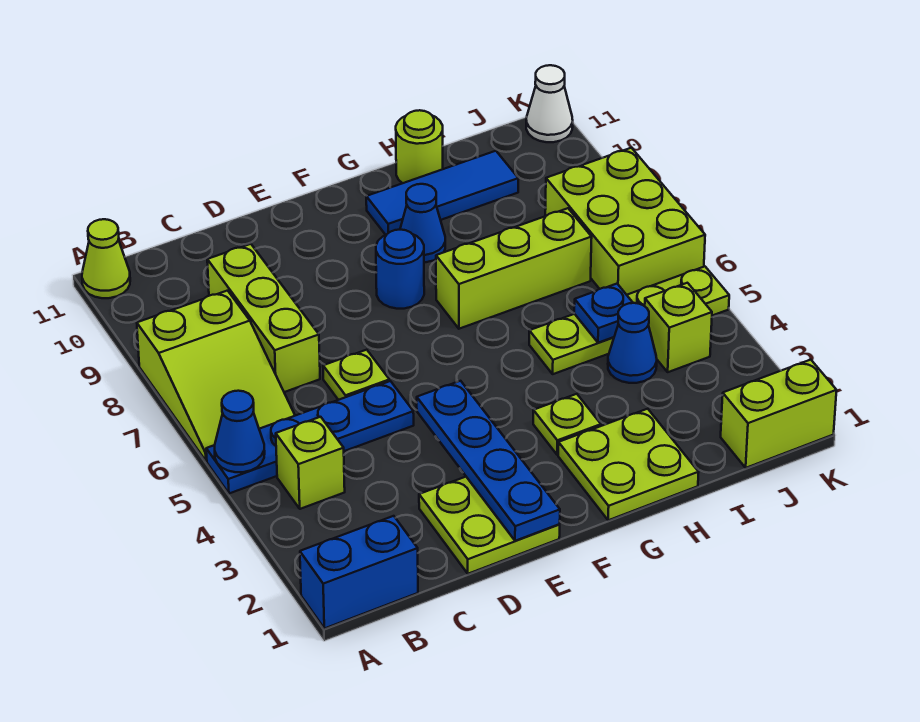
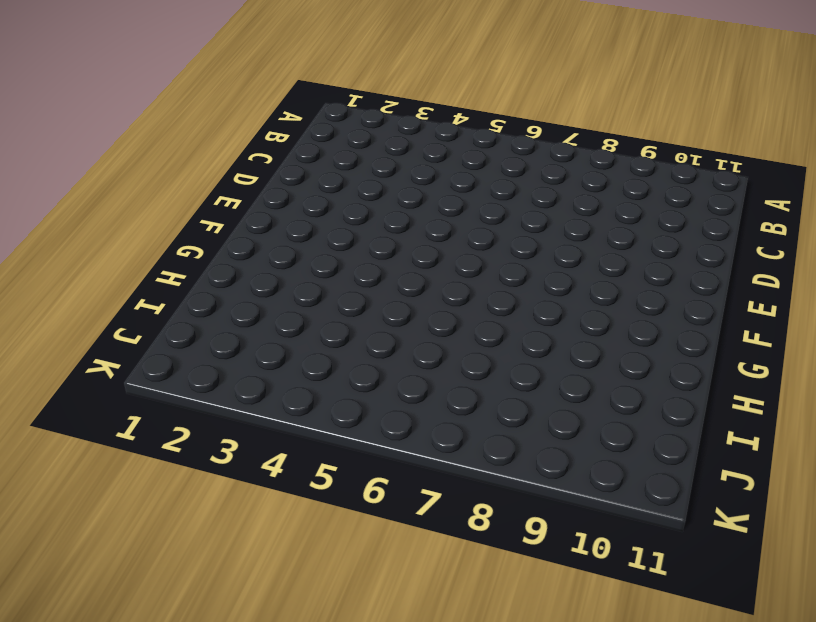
none -> blue 1x2 brick [300,516,418,628]
none -> blue 1x4 plate [206,381,414,494]
none -> lime 2x3 slope [137,291,295,461]

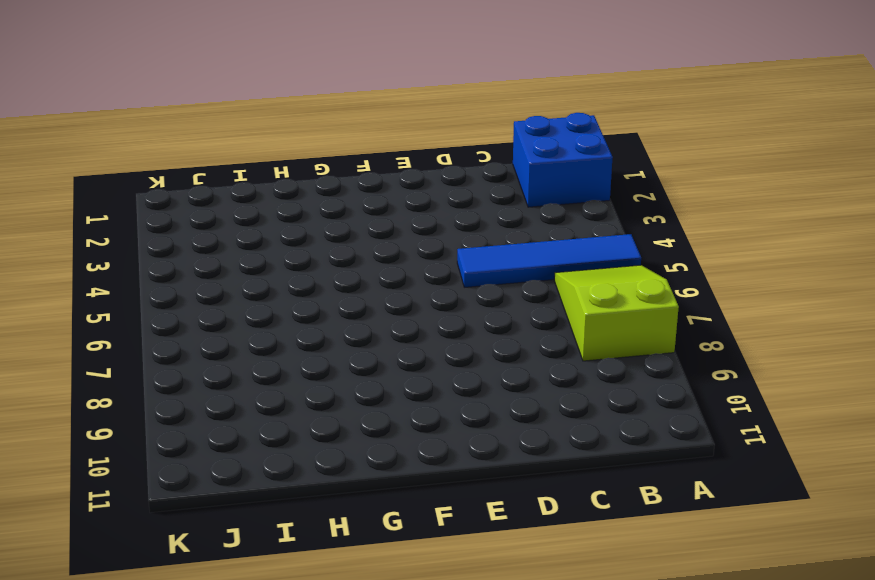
blue 2x2 brick [513,113,613,207] -> blue 1x2 brick [300,516,418,628]
blue 1x4 tile [457,234,641,287] -> blue 1x4 plate [206,381,414,494]
none -> lime 1x1 cone [82,219,130,298]
none -> lime 1x1 brick [276,417,345,509]
none -> lime 1x3 brick [207,244,320,392]

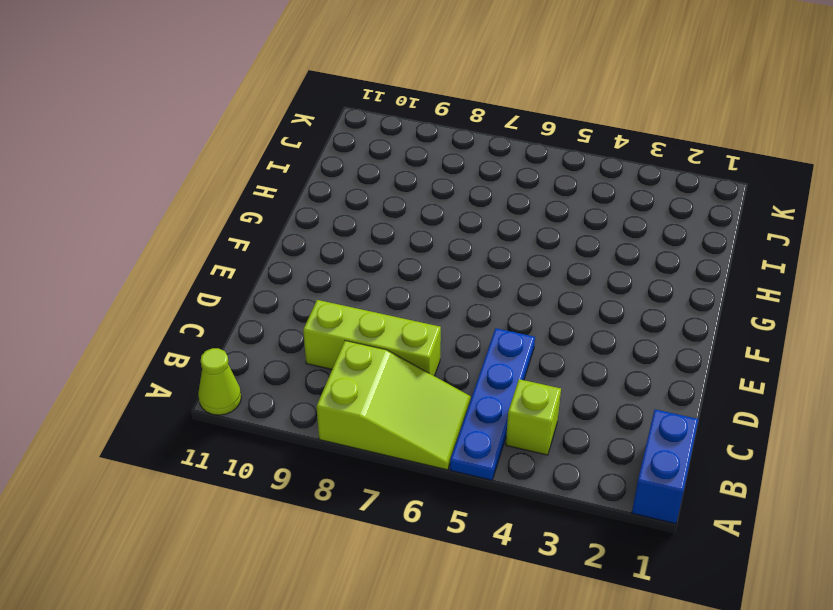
none -> lime 2x2 plate [419,477,560,574]
none -> lime 1x1 plate [323,350,389,400]
none -> blue 1x1 round brick [376,230,424,309]

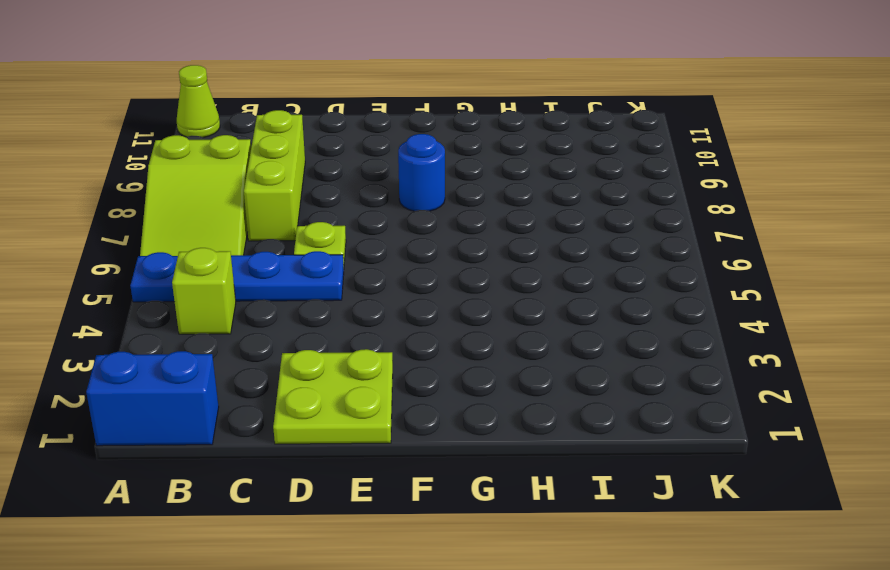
none -> lime 2x2 plate [558,409,699,520]
none -> lime 1x1 plate [533,394,601,455]
none -> lime 1x3 brick [436,208,592,329]

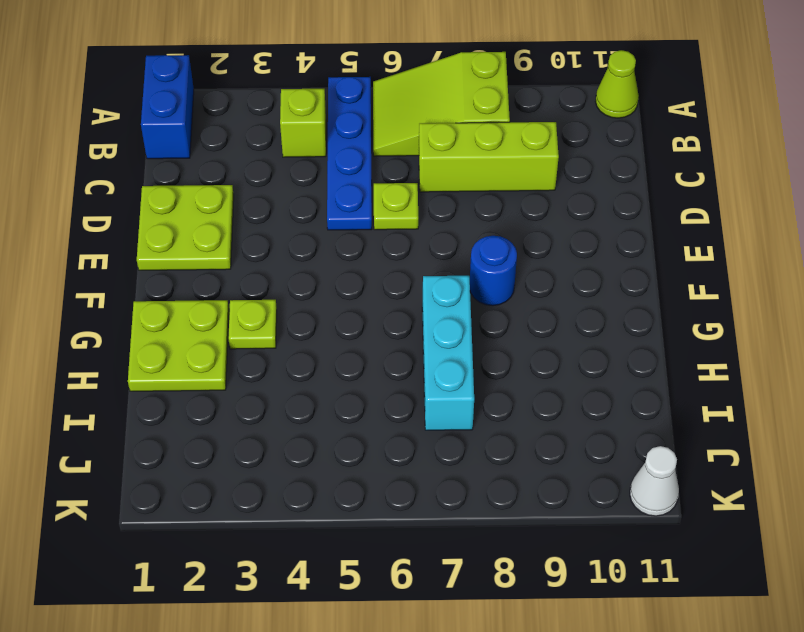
cyan 1x3 brick [422,276,474,430] -> lime 1x3 brick [436,208,592,329]
none -> blue 1x1 cone [400,184,445,262]
none -> blue 1x3 tile [366,151,518,235]
none -> lime 1x4 plate [529,266,729,374]

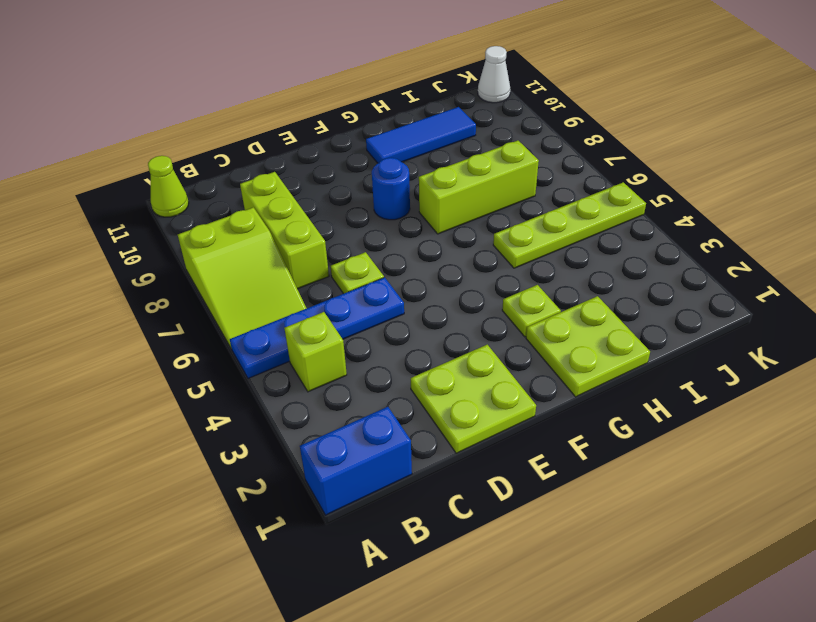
none -> blue 1x1 cone [400,184,445,262]
none -> lime 1x1 round brick [396,110,443,183]
none -> blue 1x1 cone [608,303,657,383]

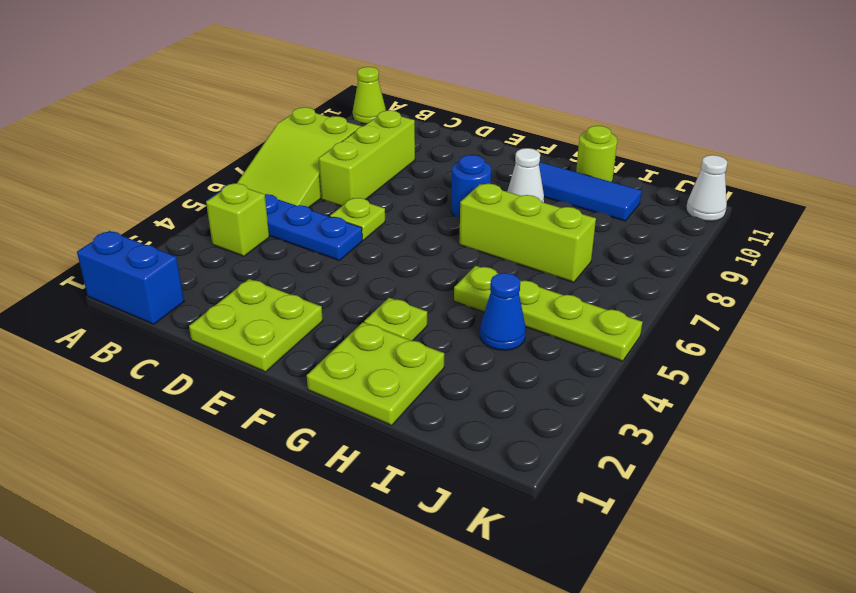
white 1x1 cone [507,148,544,203] -> blue 1x1 cone [400,184,445,262]
none -> lime 1x2 brick [721,360,837,468]
none -> lime 1x1 brick [645,283,712,372]
none -> lime 2x3 brick [545,148,705,295]

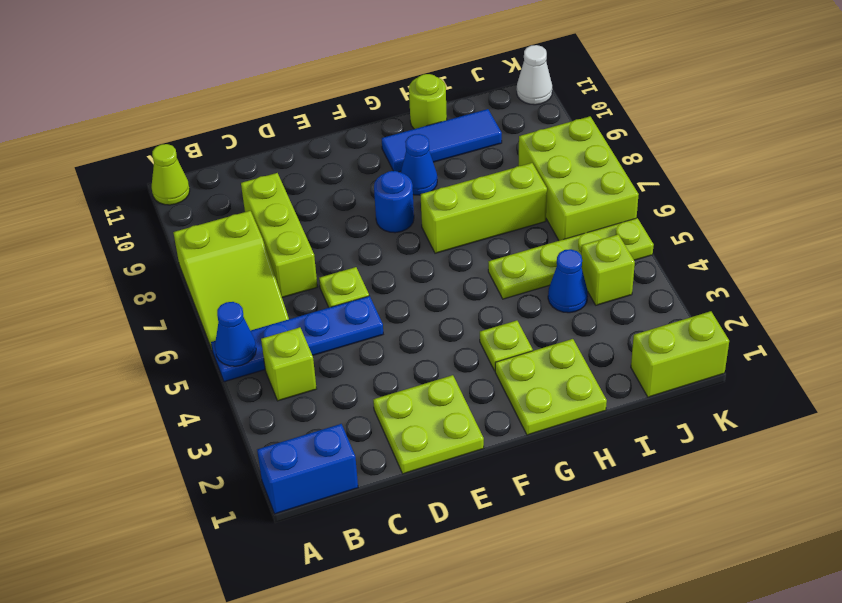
none -> blue 1x4 plate [417,381,560,541]
none -> blue 1x1 plate [574,284,633,343]

